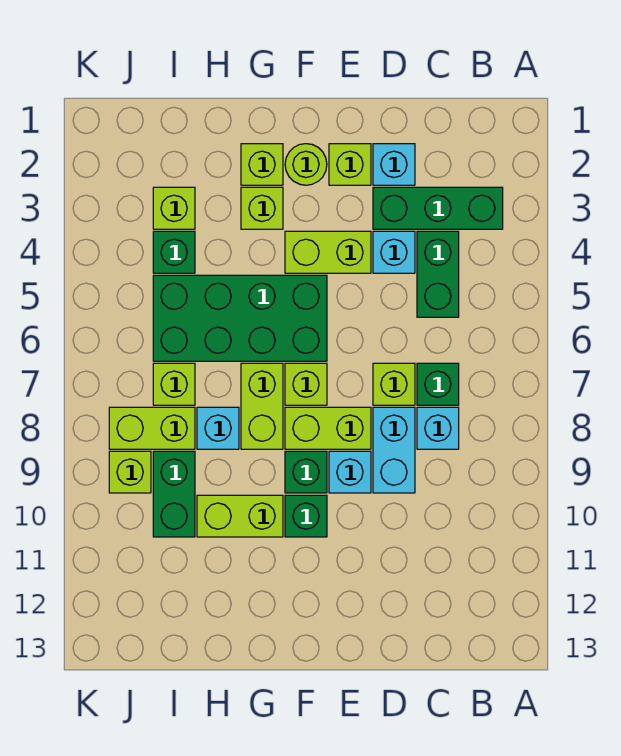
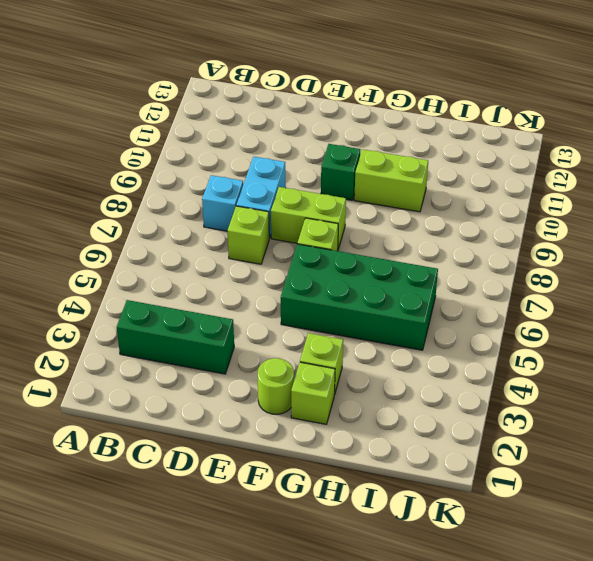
none -> green 1x2 brick [417,231,459,317]
none -> green 1x1 brick [417,363,459,405]
none -> cyan 1x1 brick [373,144,415,185]

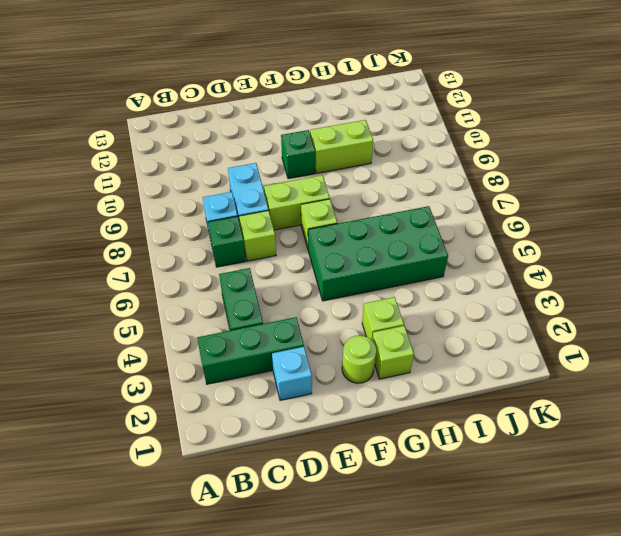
none -> cyan 1x1 brick [373,231,415,273]
none -> lime 1x1 brick [329,144,371,185]
none -> lime 1x2 brick [285,231,371,273]

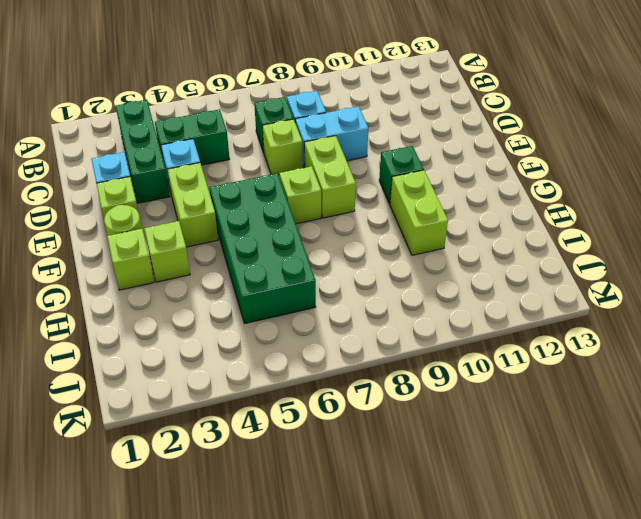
none -> cyan 1x1 brick [329,451,371,493]
none -> green 1x1 brick [285,451,327,493]
none -> lime 1x2 brick [241,363,283,449]

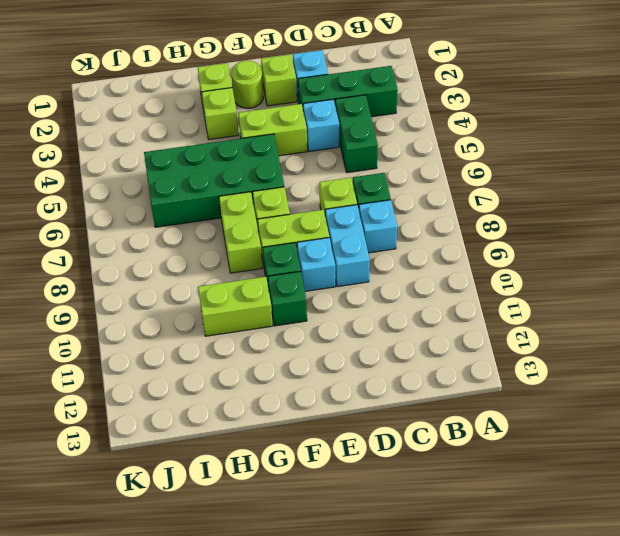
none -> cyan 1x1 brick [197,407,239,449]
none -> lime 1x1 brick [153,187,195,229]
none -> green 1x1 brick [153,231,195,273]

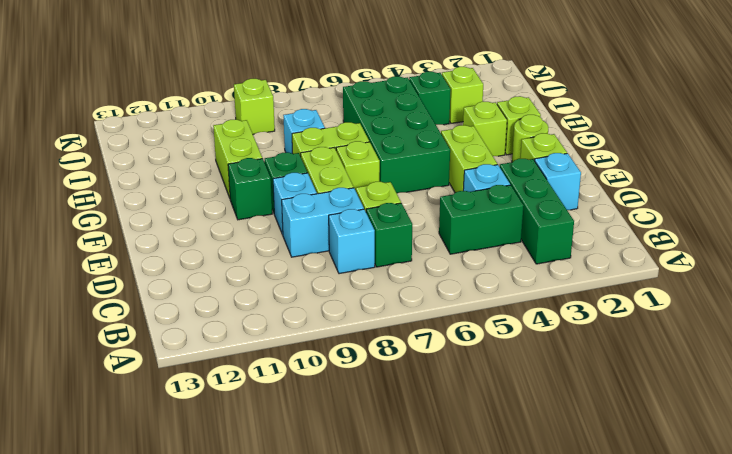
none -> lime 1x1 brick [153,363,195,405]
none -> lime 1x2 brick [109,407,195,449]
none -> green 1x2 brick [153,451,195,537]

